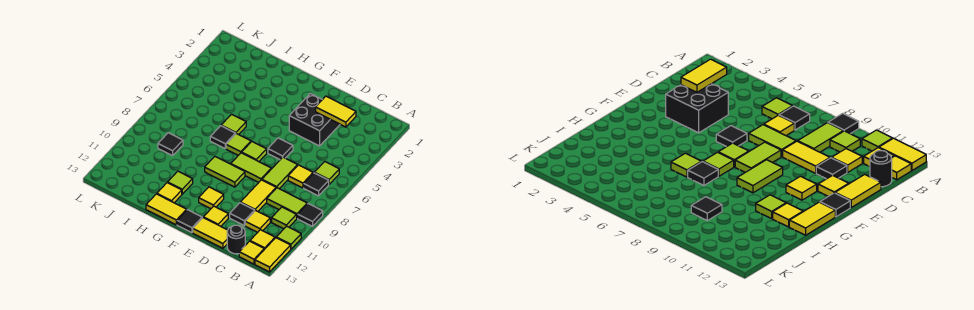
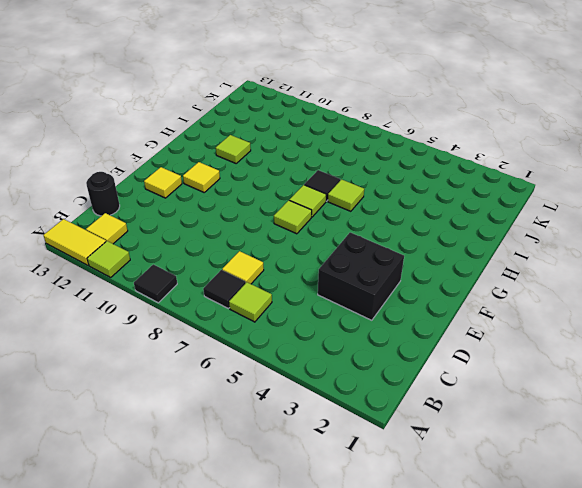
none -> lime 1x2 tile [267,188,307,218]
none -> lime 1x1 tile [272,207,297,229]
none -> yellow 1x1 tile [239,241,264,264]
none -> yellow 1x1 tile [245,210,270,232]

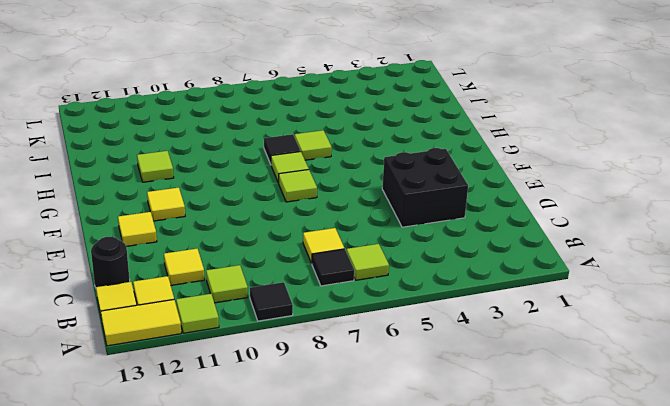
none -> lime 1x2 tile [267,188,307,218]
none -> lime 1x2 tile [262,157,298,189]
none -> yellow 1x2 tile [240,180,276,211]
none -> black 1x1 tile [230,203,255,226]

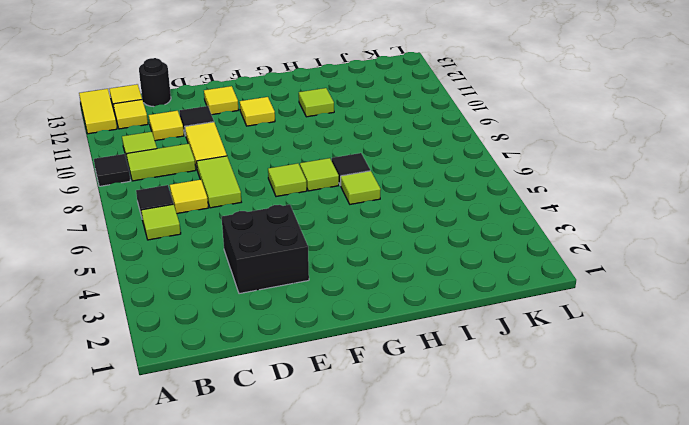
none -> lime 1x1 tile [276,226,301,249]
none -> yellow 1x2 tile [193,218,228,249]
none -> black 1x1 tile [268,138,293,160]
none -> lime 1x2 tile [231,153,271,182]

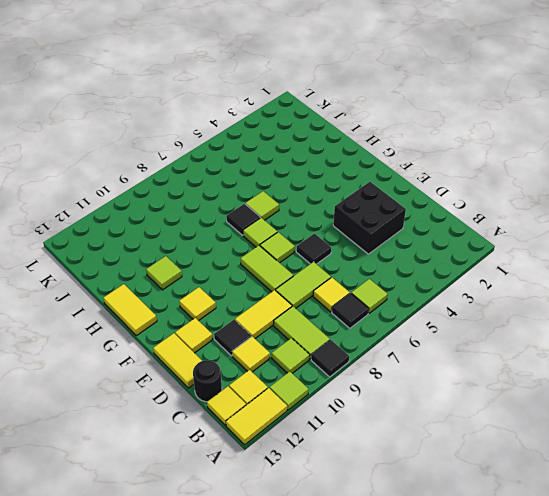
none -> lime 1x2 tile [205,157,245,187]
none -> black 1x1 tile [177,210,202,233]
none -> yellow 1x1 tile [157,183,182,203]
none -> black 1x1 tile [158,133,183,156]

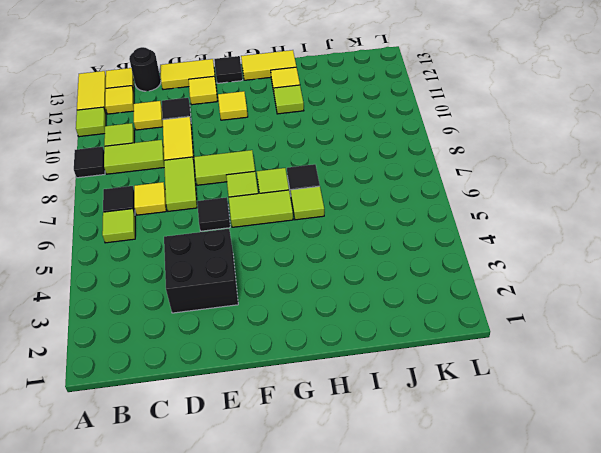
lime 1x2 tile [229,190,293,227] -> lime 1x2 tile moved to [205,157,245,187]
none -> black 1x1 tile [158,133,183,156]
none -> yellow 1x2 tile [316,96,356,127]

